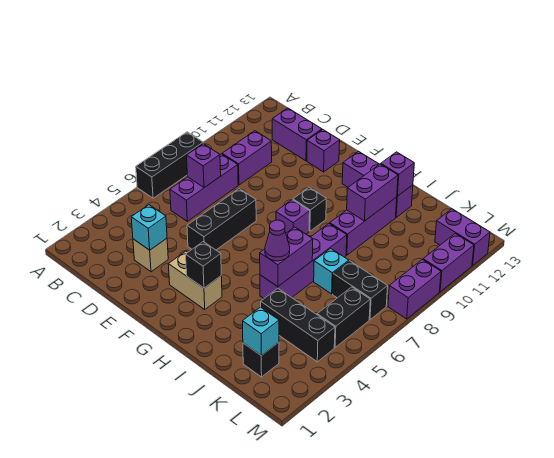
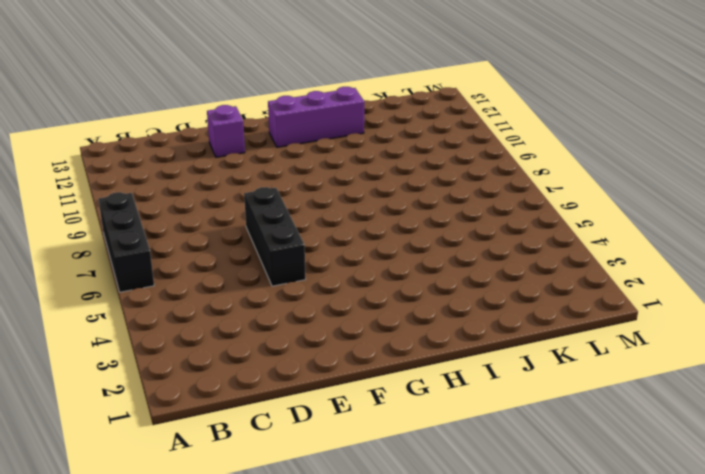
none -> purple 1x3 brick [170,154,238,221]
none -> purple 1x2 brick [222,131,272,185]
none -> purple 1x2 brick [272,108,322,161]

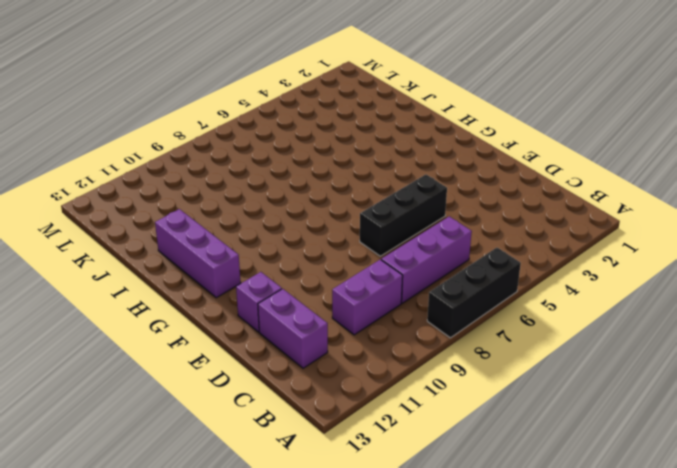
none -> tan 1x1 brick [133,239,168,272]
none -> tan 1x2 brick [168,251,222,309]
none -> purple 1x1 brick [276,200,310,234]

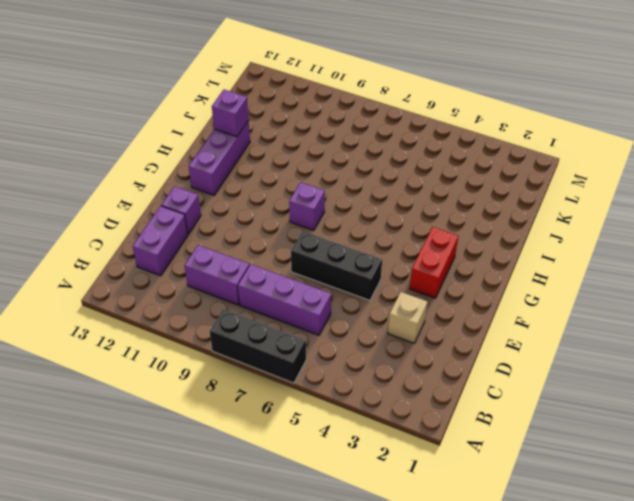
red 1x2 brick [410,227,458,298] -> tan 1x2 brick [168,251,222,309]
none -> black 1x1 brick [293,187,326,231]
none -> purple 1x4 brick [260,223,347,299]
none -> purple 1x3 brick [330,197,397,255]

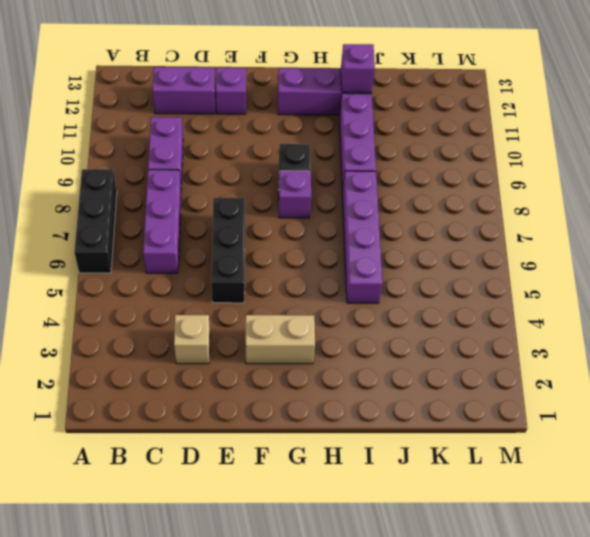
none -> black 1x3 brick [261,289,335,362]
none -> cyan 1x1 brick [314,248,349,294]
none -> black 1x1 brick [243,342,279,377]

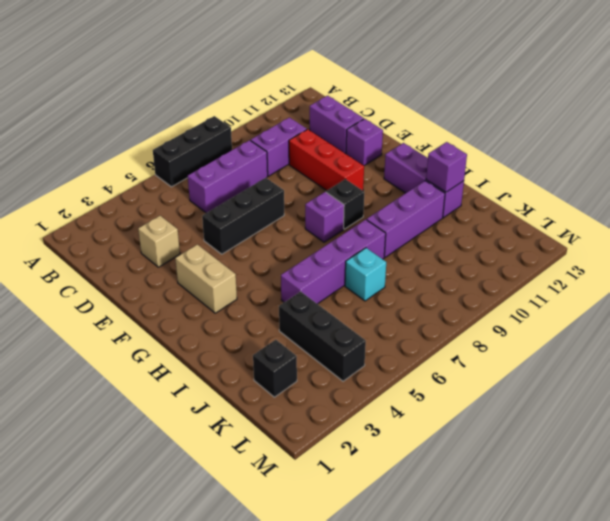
red 1x3 brick [289,129,364,191] -> none
none -> black 1x2 brick [333,261,388,320]
none -> black 1x2 brick [317,287,370,347]
none -> purple 1x2 brick [435,209,490,265]

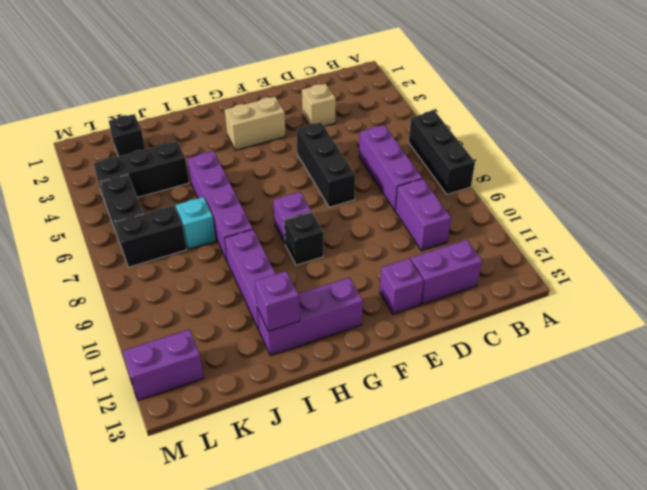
none -> purple 1x2 brick [388,259,441,319]
none -> purple 1x2 brick [423,233,474,292]
none -> purple 1x1 brick [187,144,221,188]

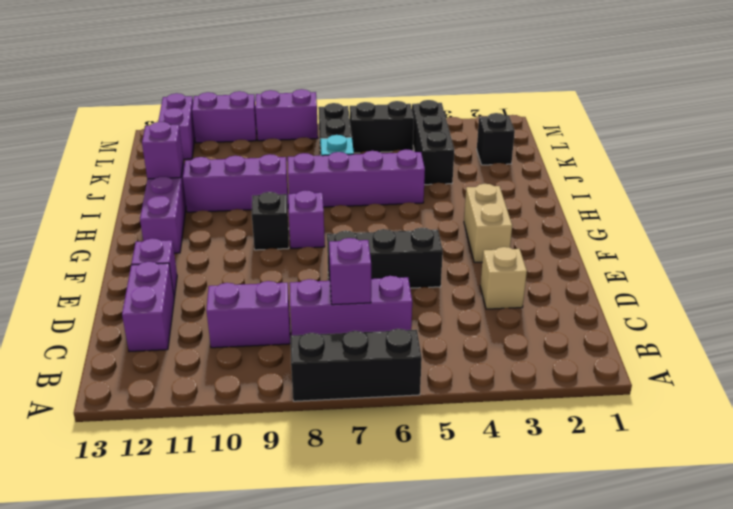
none -> cyan 1x1 brick [131,205,167,250]
none -> black 1x1 brick [186,242,221,288]
none -> purple 1x2 brick [260,227,313,287]

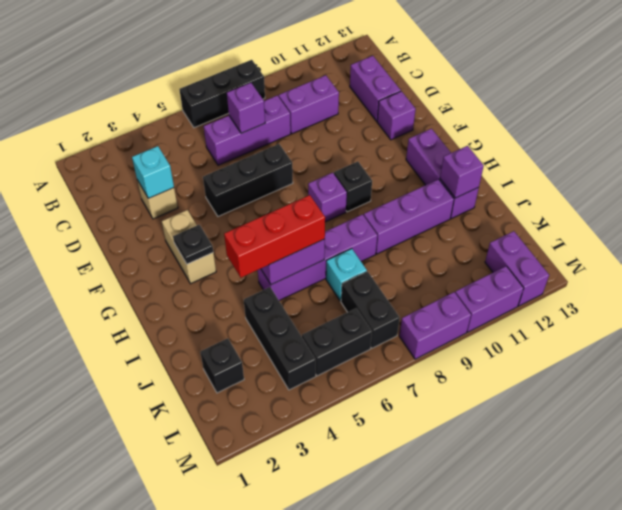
black 1x1 plate [173,225,213,264] -> black 1x1 brick [186,242,221,288]
red 1x3 brick [224,195,325,278] -> purple 1x1 cone [265,220,290,261]
none -> purple 1x2 brick [347,164,398,221]
none -> cyan 1x1 brick [243,307,279,356]

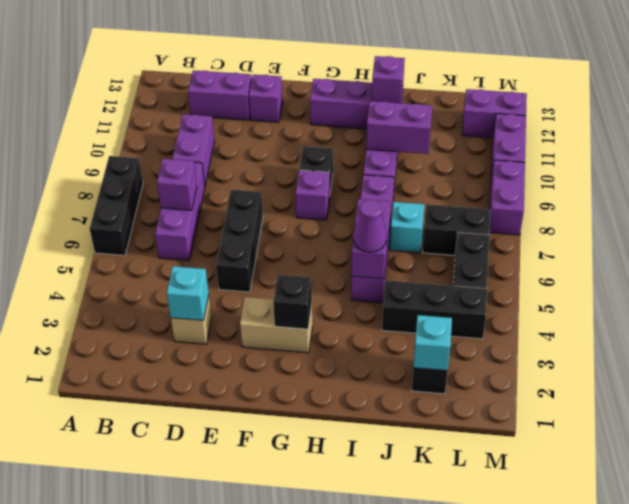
purple 1x2 brick [366,101,432,154] -> purple 1x2 brick turned to [347,164,398,221]

